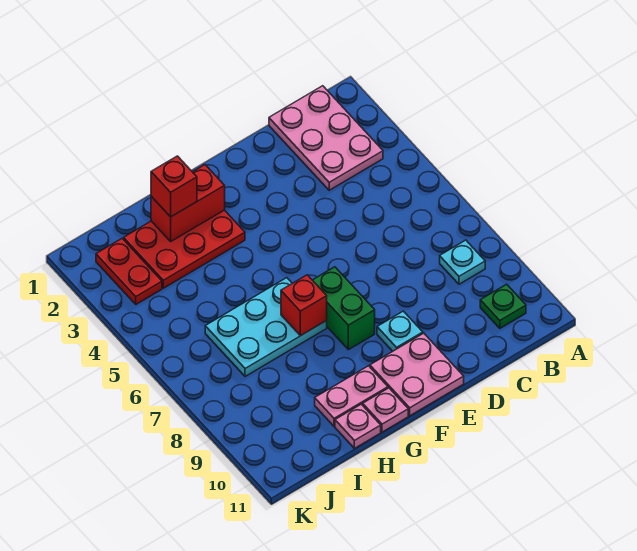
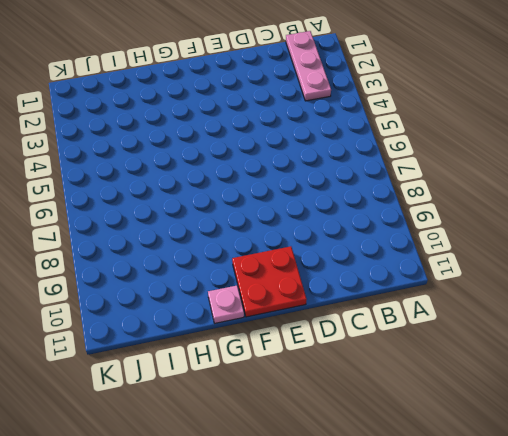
pink 1x3 plate [286,31,331,101] -> pink 2x3 plate [269,86,383,190]
red 2x2 plate [232,246,307,317] -> pink 2x2 plate [370,333,464,416]
none -> cyan 1x1 plate [440,240,485,284]
none -> green 1x1 plate [480,284,526,328]
none -> cyan 1x1 plate [377,311,423,351]

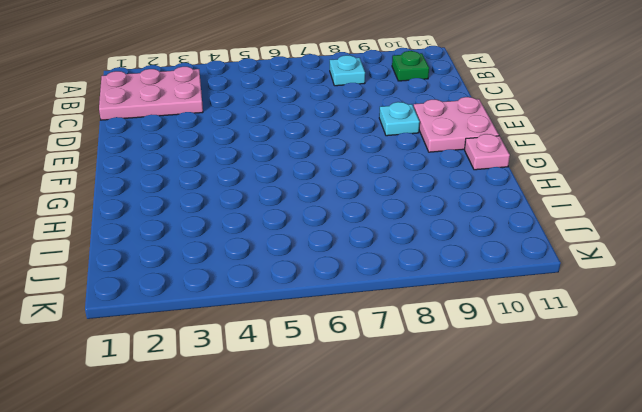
none -> green 1x2 brick [313,267,375,350]
none -> red 2x3 plate [124,210,245,288]
none -> cyan 2x3 plate [205,278,327,377]

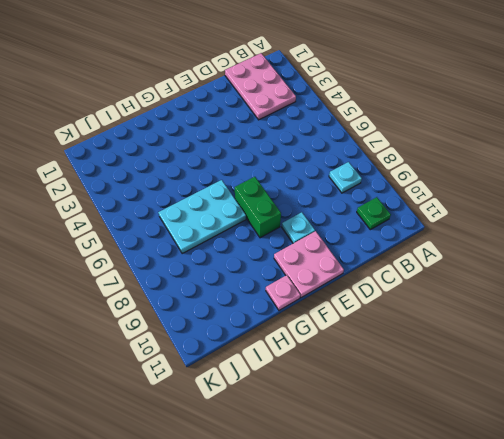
none -> red 2x3 plate [124,210,245,288]
none -> pink 1x2 plate [315,366,388,426]
none -> pink 1x1 plate [335,404,381,448]

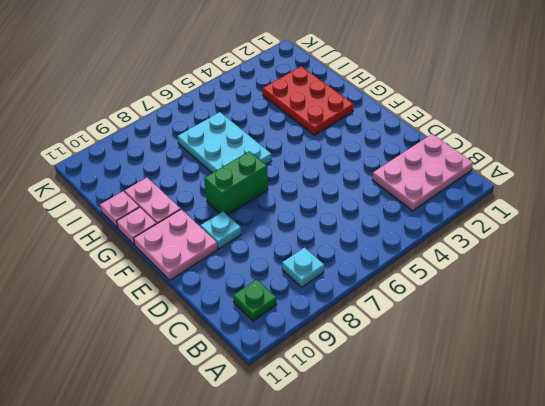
none -> red 1x2 plate [96,239,162,304]
none -> red 1x2 brick [151,165,225,241]
none -> red 1x1 brick [281,275,327,336]

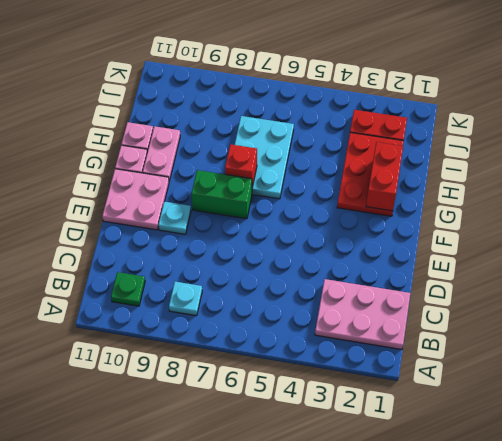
none -> red 1x1 brick [151,156,197,217]

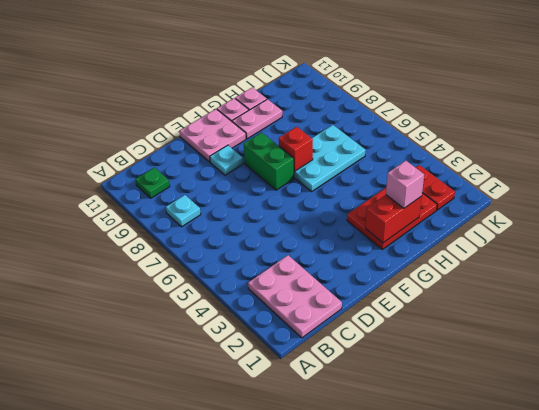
pink 1x1 brick [386,161,424,208] -> red 1x1 brick [151,156,197,217]

